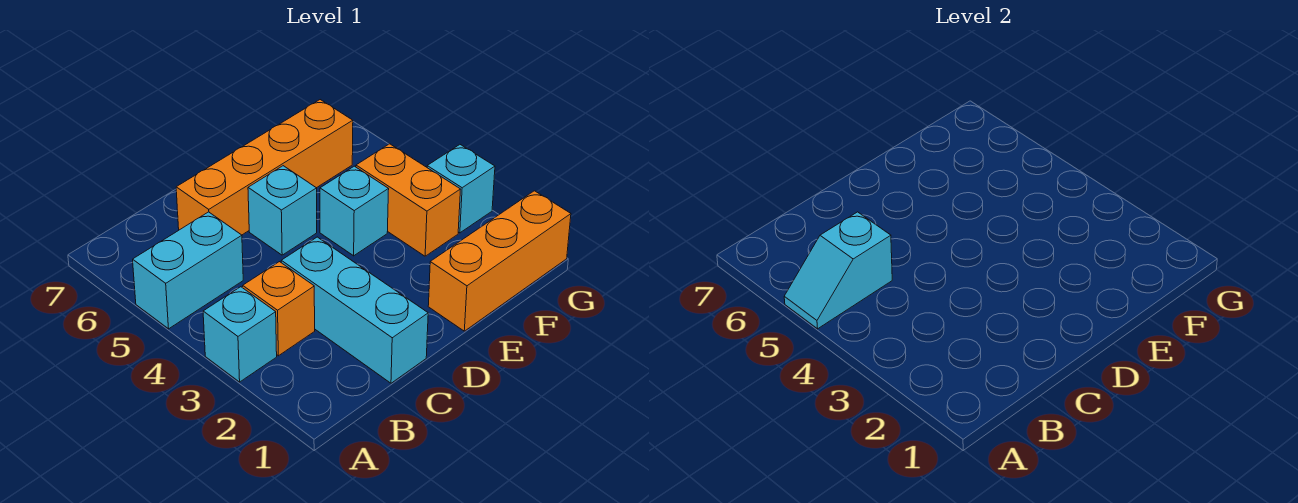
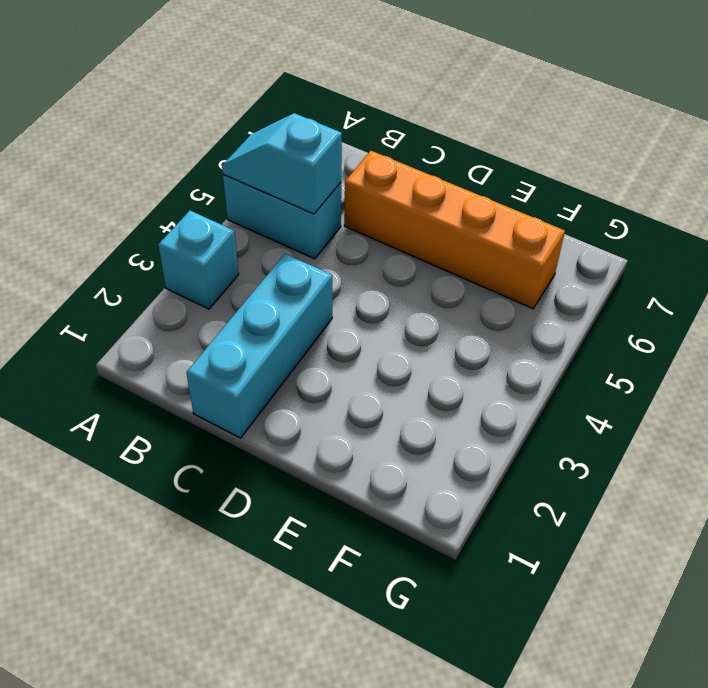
none -> orange 1x1 brick [242,262,315,356]
none -> cyan 1x1 brick [248,166,317,255]

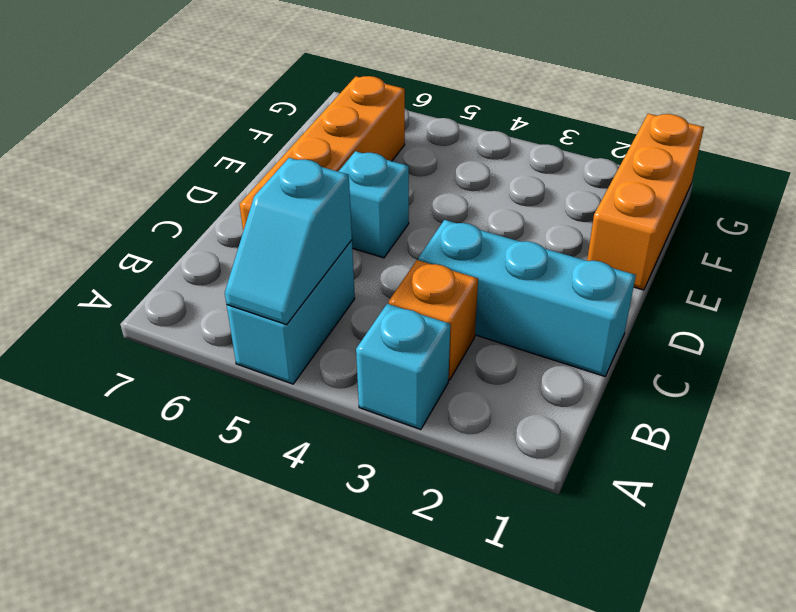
none -> cyan 1x1 brick [320,166,389,256]
none -> orange 1x2 brick [356,144,461,256]

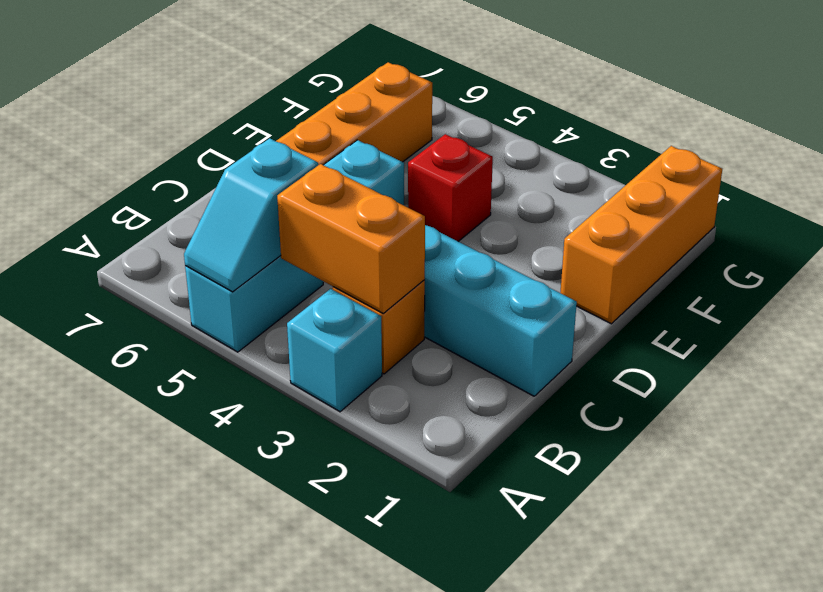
orange 1x2 brick [277,164,425,313] -> orange 1x2 brick moved to [356,144,461,256]
red 1x1 brick [408,134,493,241] -> cyan 1x1 brick [320,166,389,256]
none -> cyan 1x1 brick [427,145,495,233]

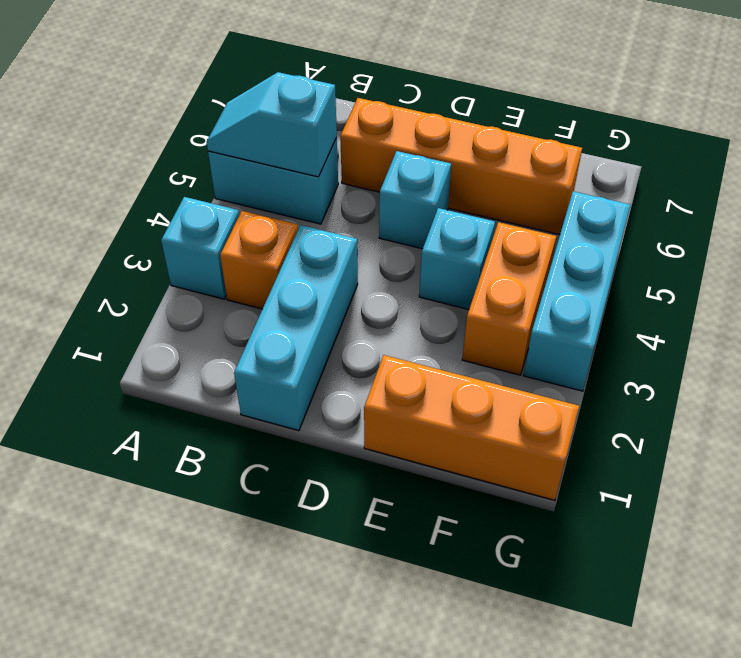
cyan 1x3 brick [524,191,630,391] -> cyan 1x1 brick [427,145,495,233]

